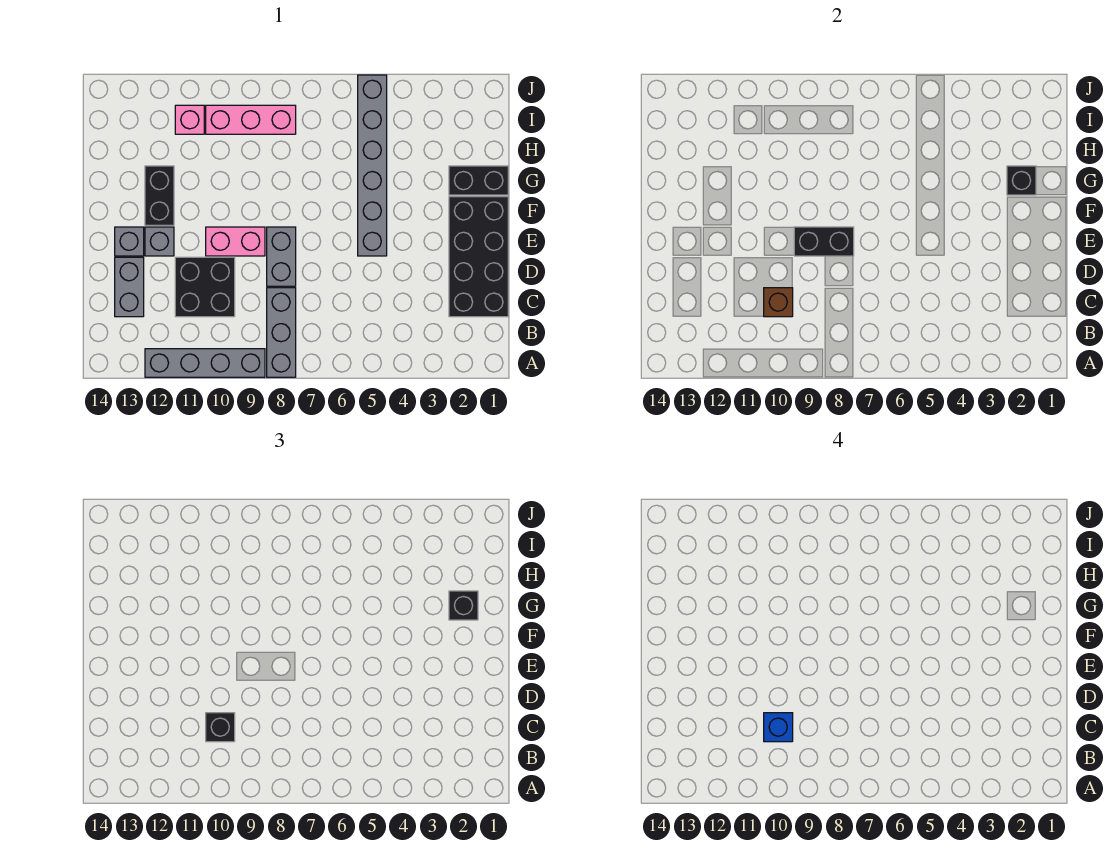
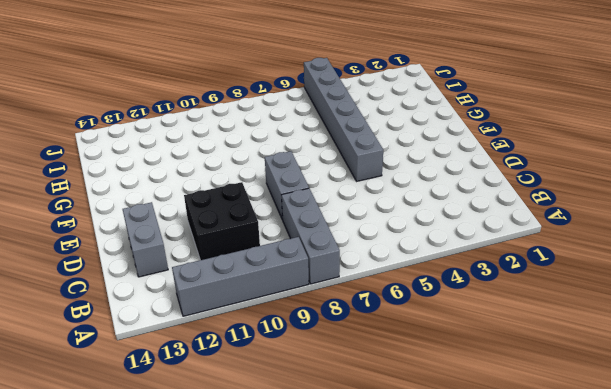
none -> black 2x4 brick [449,197,508,317]
none -> pink 1x2 brick [206,227,265,256]
none -> grey 1x1 brick [145,227,174,256]

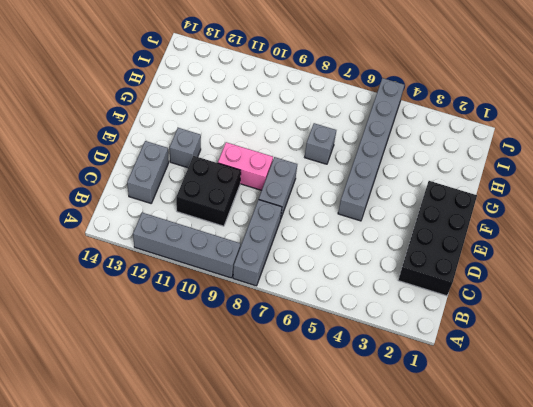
grey 1x1 brick [305,123,336,164] -> grey 1x1 brick moved to [115,227,144,256]
none -> black 1x2 brick [145,166,174,225]
none -> black 1x2 brick [449,166,508,195]
none -> pink 1x3 brick [206,105,296,134]

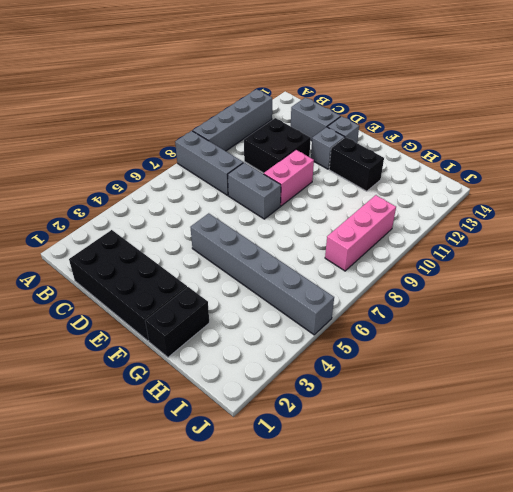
none -> pink 1x1 brick [175,105,204,134]
none -> brown 1x1 brick [764,288,793,317]
none -> black 1x2 brick [794,227,854,256]

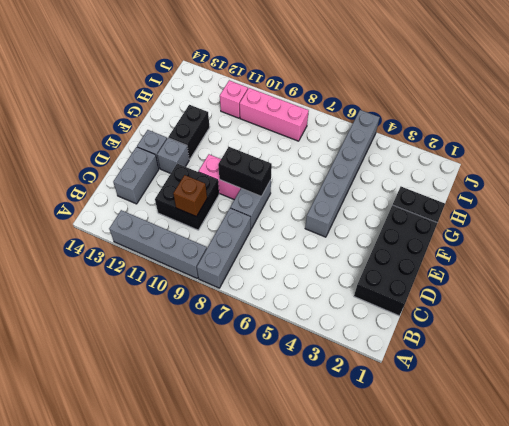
none -> black 1x1 brick [1007,166,1036,195]
none -> black 1x1 brick [206,713,235,742]
none -> black 1x1 brick [449,591,478,620]

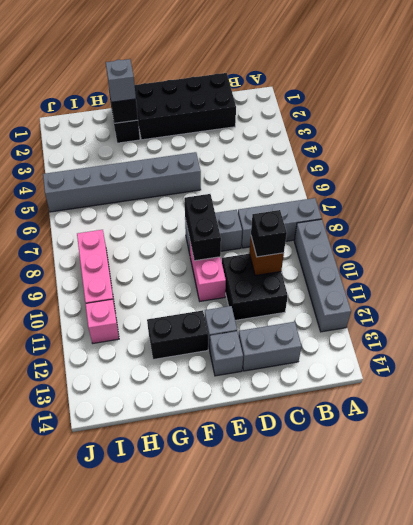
grey 1x1 brick [106,59,136,102] -> black 1x1 brick [449,591,478,620]
none -> blue 1x1 brick [764,713,793,742]

